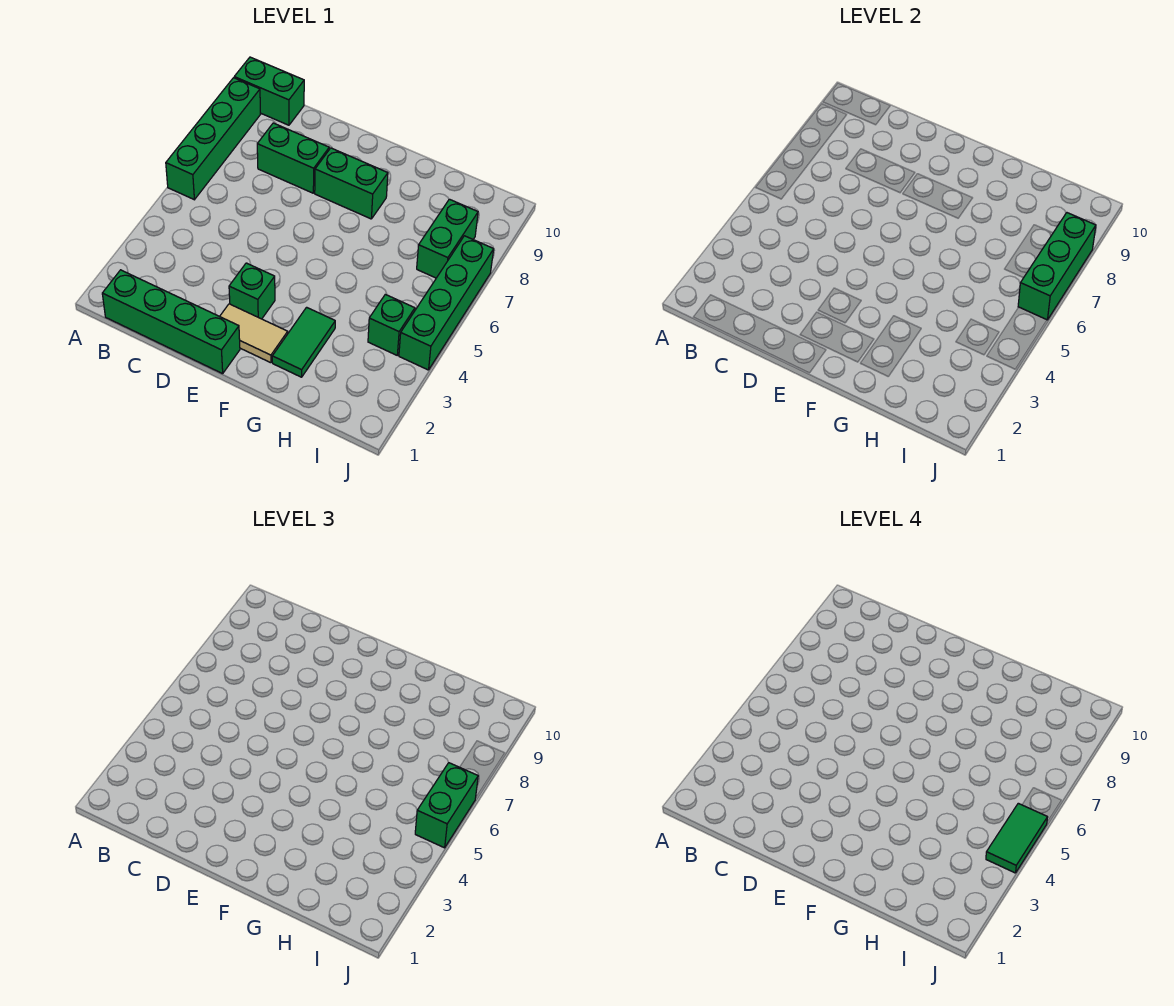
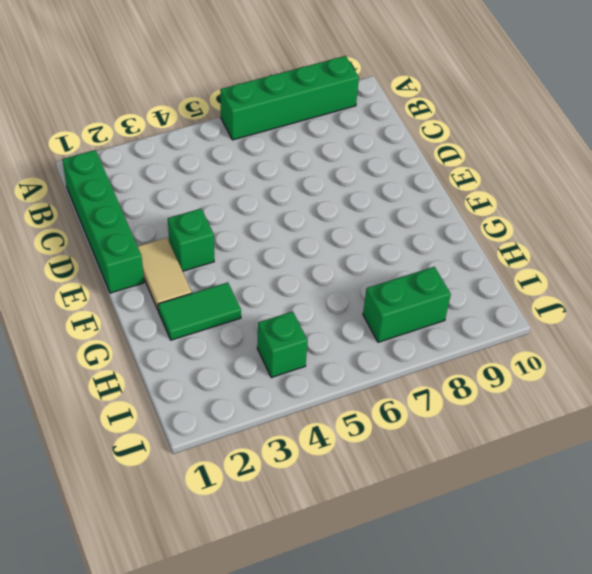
none -> green 1x2 brick [234,57,304,125]
none -> green 1x2 brick [257,123,329,193]
none -> green 1x2 brick [315,148,388,219]

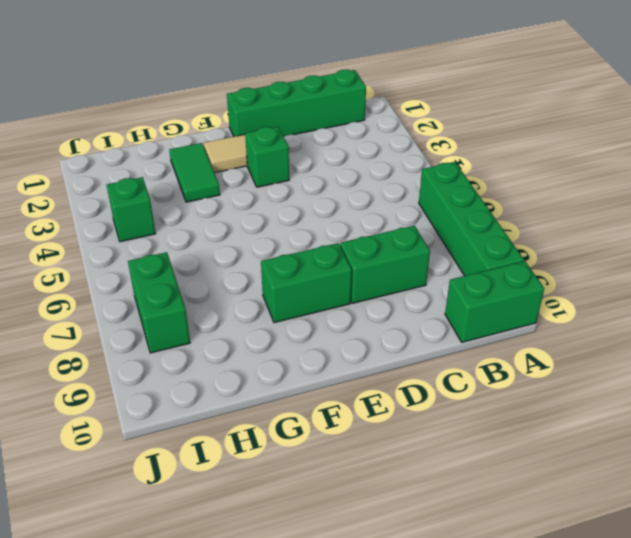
none -> green 1x4 brick [399,236,494,370]
none -> green 1x3 brick [1018,213,1096,320]
none -> green 1x2 brick [415,763,478,848]

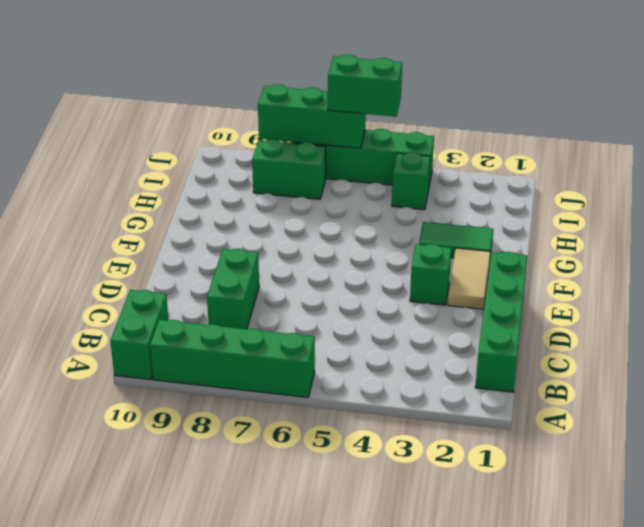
none -> green 1x2 brick [315,148,388,219]
none -> green 1x2 tile [986,803,1048,873]

